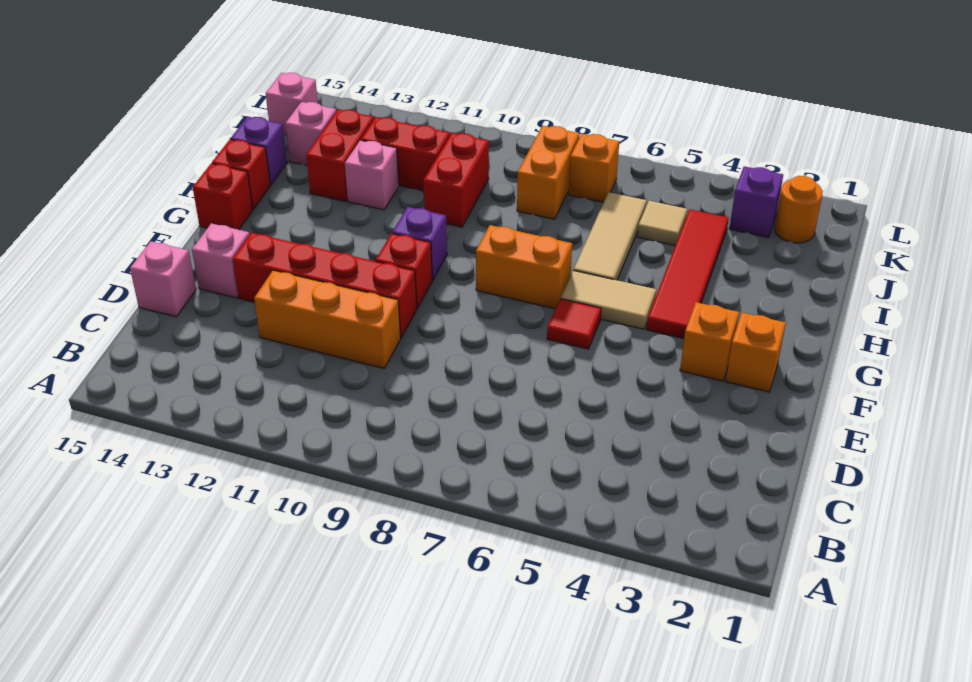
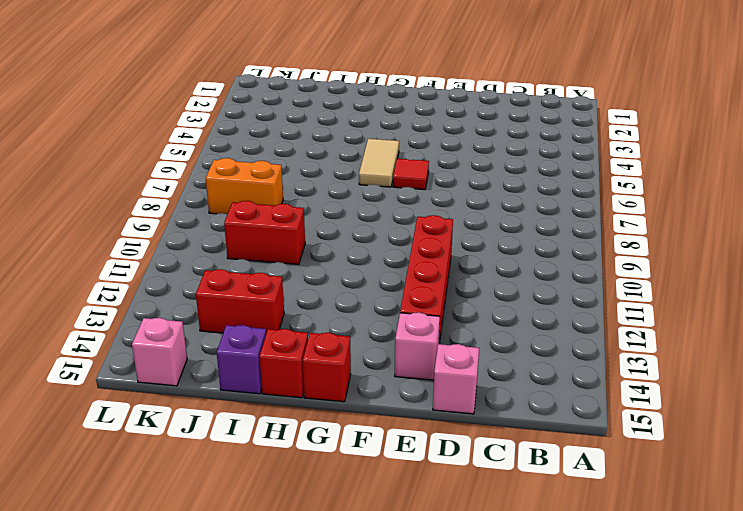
none -> orange 1x3 brick [254,270,401,368]
none -> orange 1x1 brick [726,313,786,392]
none -> orange 1x1 brick [680,302,739,381]

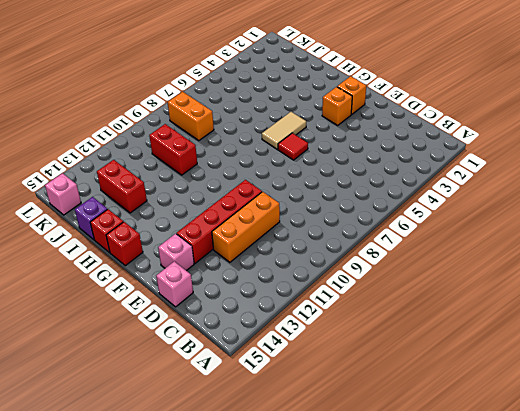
none -> red 1x1 brick [376,234,432,308]
none -> red 1x4 tile [647,209,729,339]
none -> orange 1x2 brick [476,225,572,309]

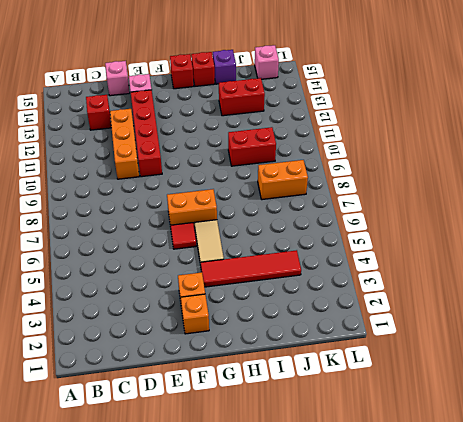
red 1x1 brick [86,95,111,130] -> red 1x1 brick moved to [376,234,432,308]
orange 1x2 brick [167,189,217,227] -> orange 1x2 brick turned to [476,225,572,309]
none -> purple 1x1 brick [392,207,447,280]
none -> tan 1x3 tile [573,192,647,280]
none -> pink 1x1 brick [345,140,399,210]

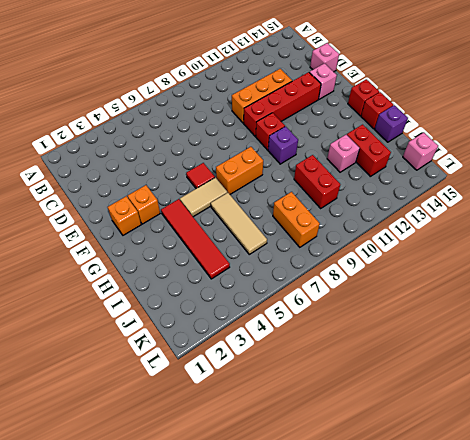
none -> tan 1x1 tile [637,201,687,245]
none -> red 1x2 brick [361,117,450,191]
none -> pink 1x1 brick [285,102,337,165]

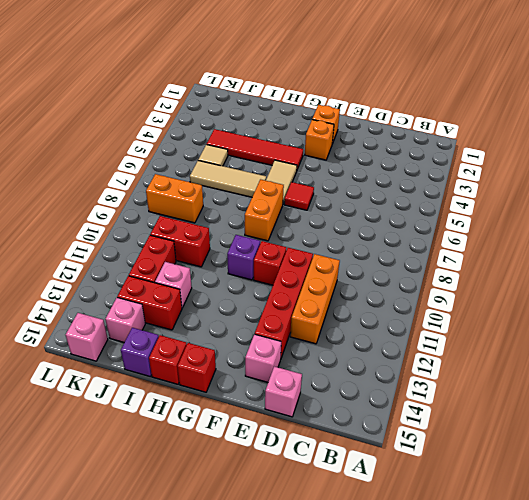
none -> orange 1x1 round brick [775,176,823,243]
none -> purple 1x1 brick [729,166,783,238]
none -> orange 1x1 brick [568,134,619,202]

